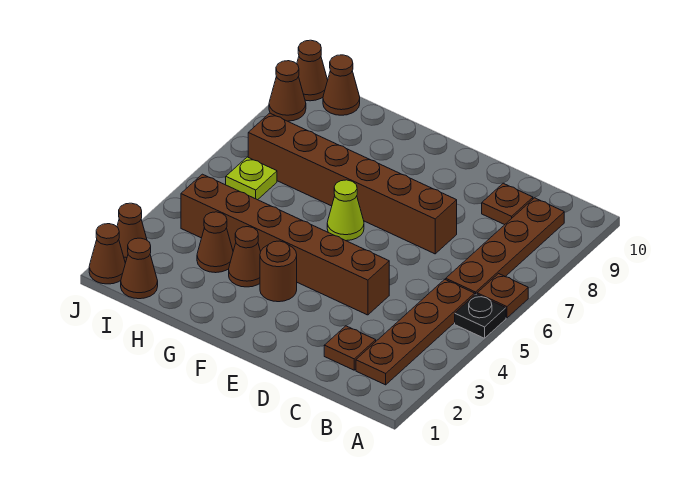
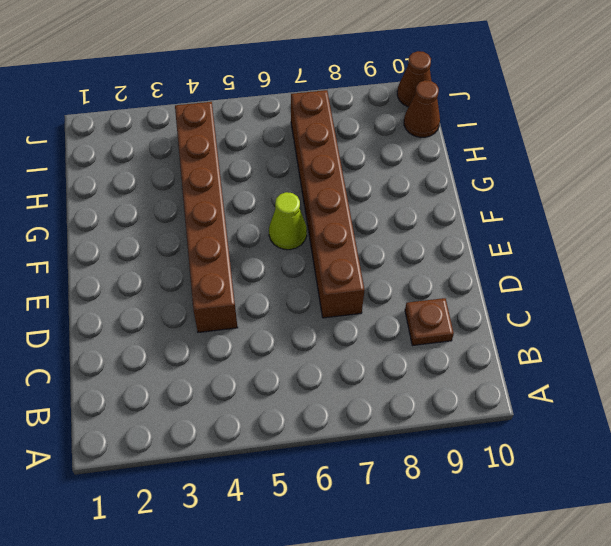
none -> black 1x1 plate [455,294,506,338]
none -> brown 1x1 plate [477,274,528,318]
none -> brown 1x4 plate [356,279,475,385]

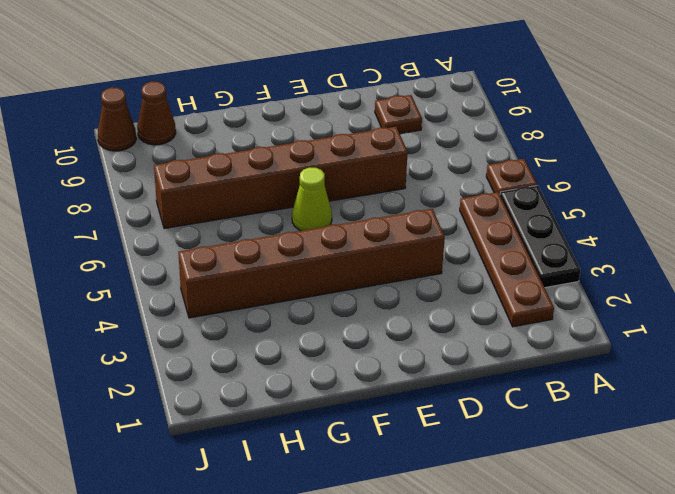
black 1x3 plate [500,185,580,288] -> black 1x1 plate [455,294,506,338]
none -> brown 1x4 plate [446,198,564,294]
none -> brown 1x1 plate [324,326,376,370]
none -> brown 1x1 round brick [260,241,297,302]

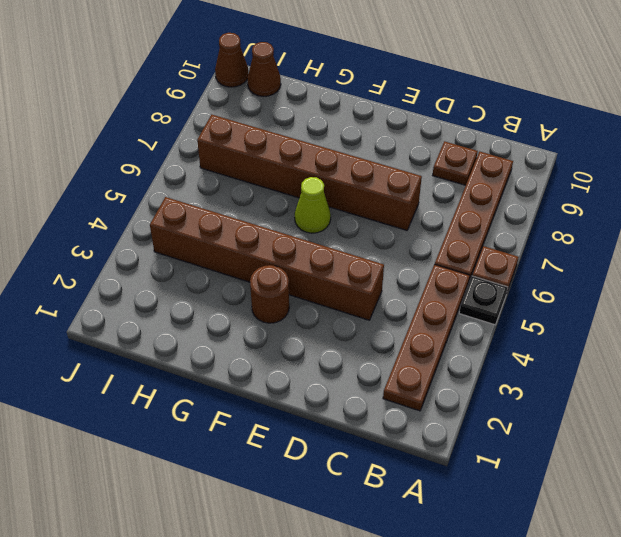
none -> brown 1x1 plate [324,326,376,370]
none -> brown 1x1 cone [229,227,261,287]
none -> brown 1x1 cone [197,212,233,273]

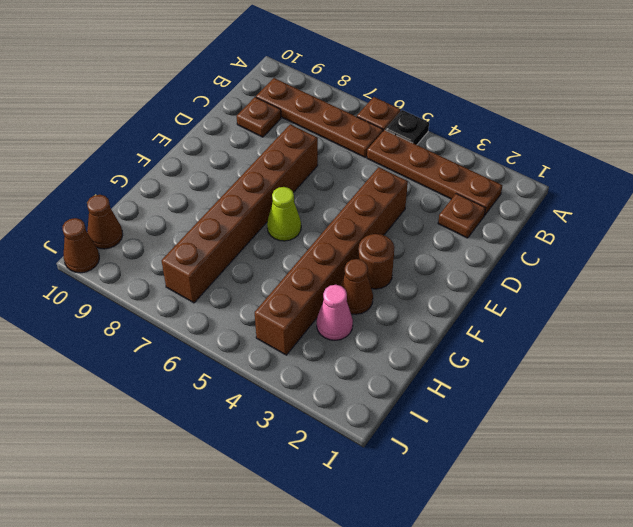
pink 1x1 cone [317,285,353,340] -> brown 1x1 cone [197,212,233,273]
none -> brown 1x1 cone [121,238,158,299]
none -> lime 1x1 plate [226,157,277,200]
none -> brown 1x1 cone [89,224,125,284]

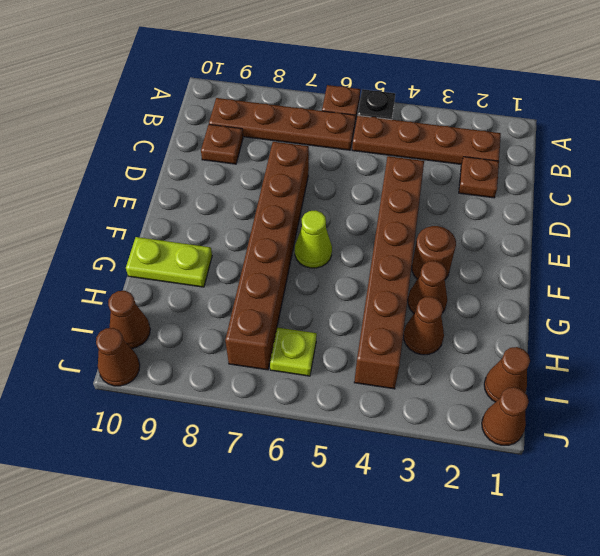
lime 1x2 plate [126,237,212,287] -> none
none -> brown 1x1 cone [117,203,147,263]
none -> brown 1x1 cone [269,61,306,121]

